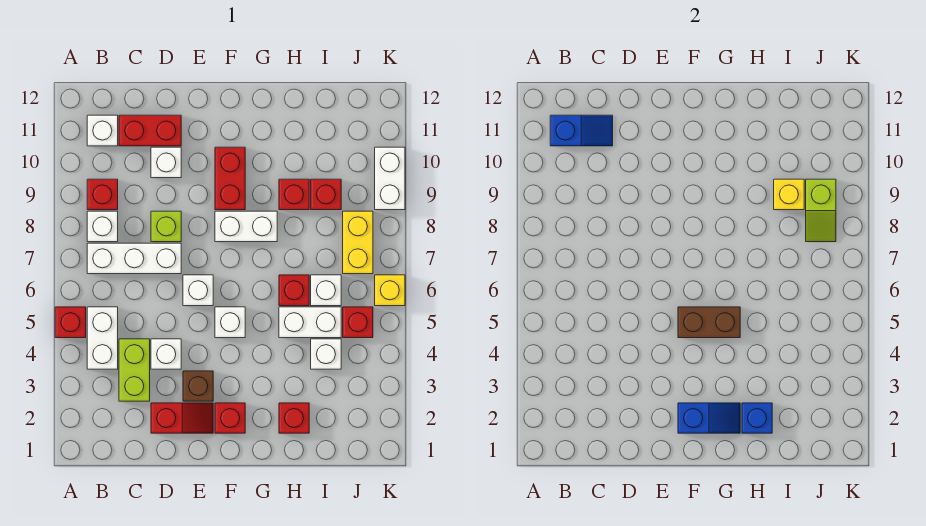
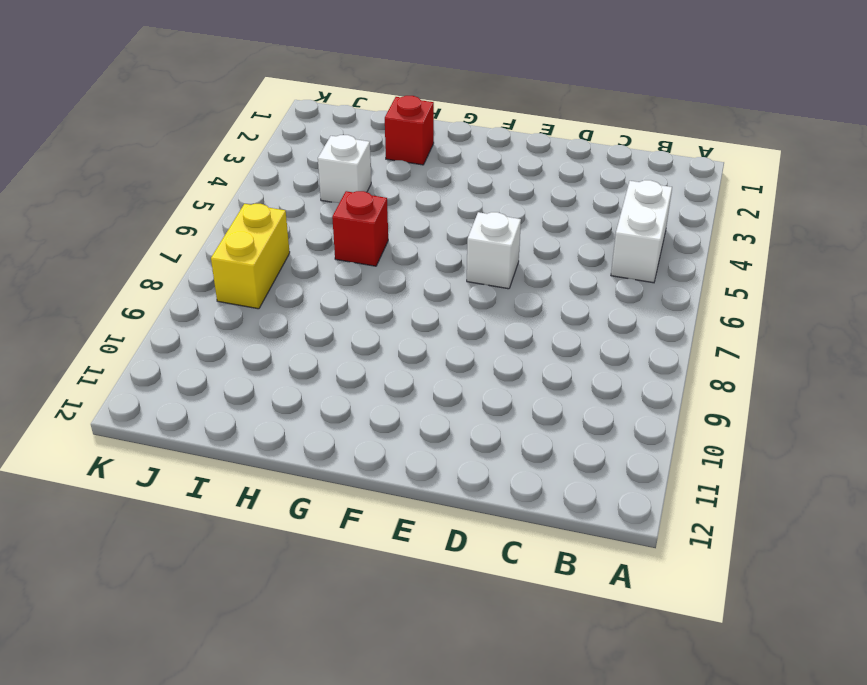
none -> red 1x1 brick [55,307,86,338]
none -> white 1x3 brick [87,243,181,274]
none -> white 1x1 brick [87,211,118,242]
none -> red 1x1 brick [87,179,118,210]

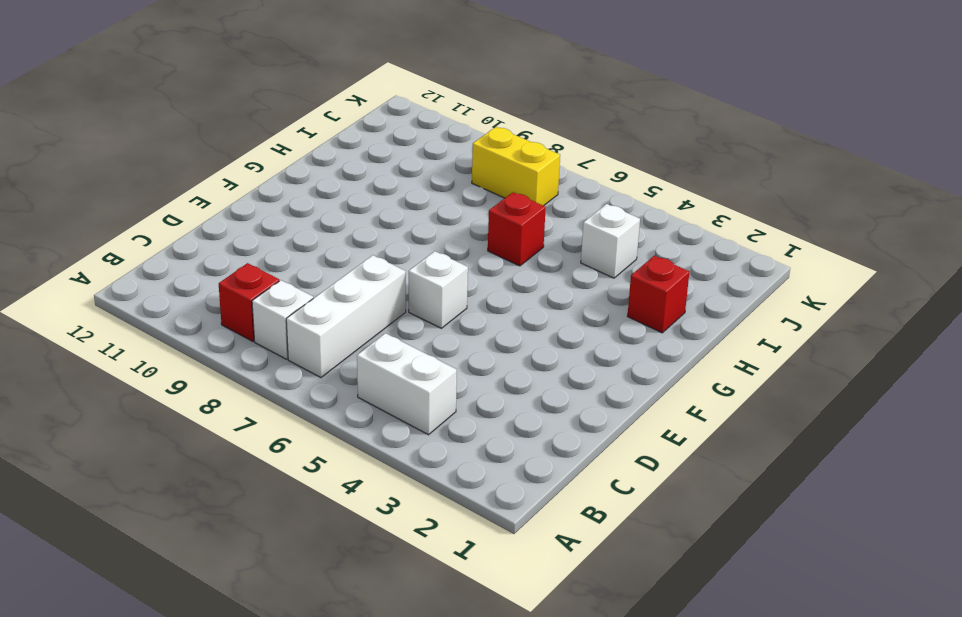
none -> red 1x1 brick [55,307,86,338]
none -> white 1x1 brick [87,115,118,146]
none -> lime 1x2 brick [119,339,150,401]
none -> red 1x2 brick [119,115,181,146]

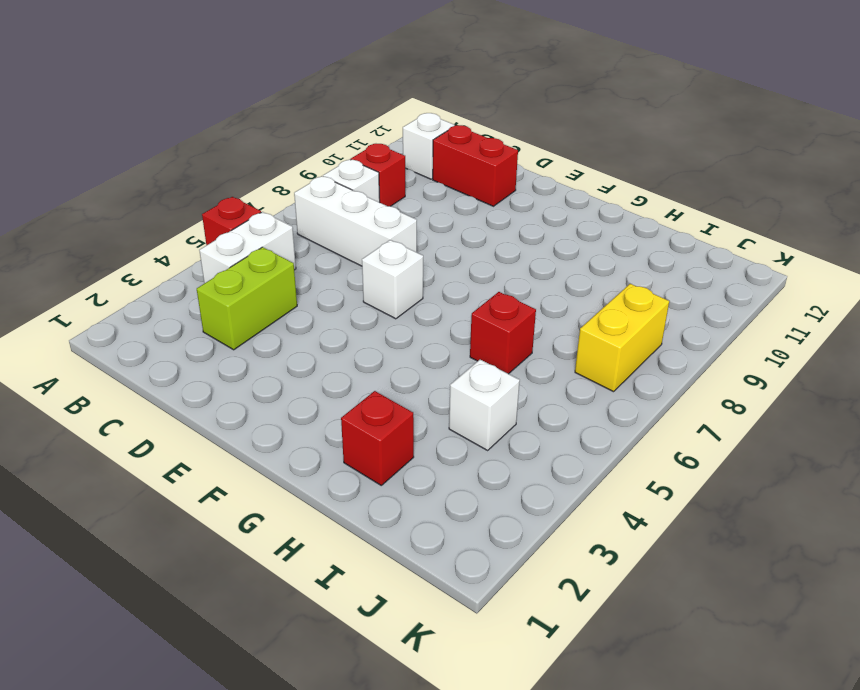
none -> red 1x2 slope [151,403,213,433]
none -> white 1x1 brick [151,339,181,369]
none -> lime 1x1 brick [151,211,181,242]
none -> white 1x1 brick [151,147,181,178]

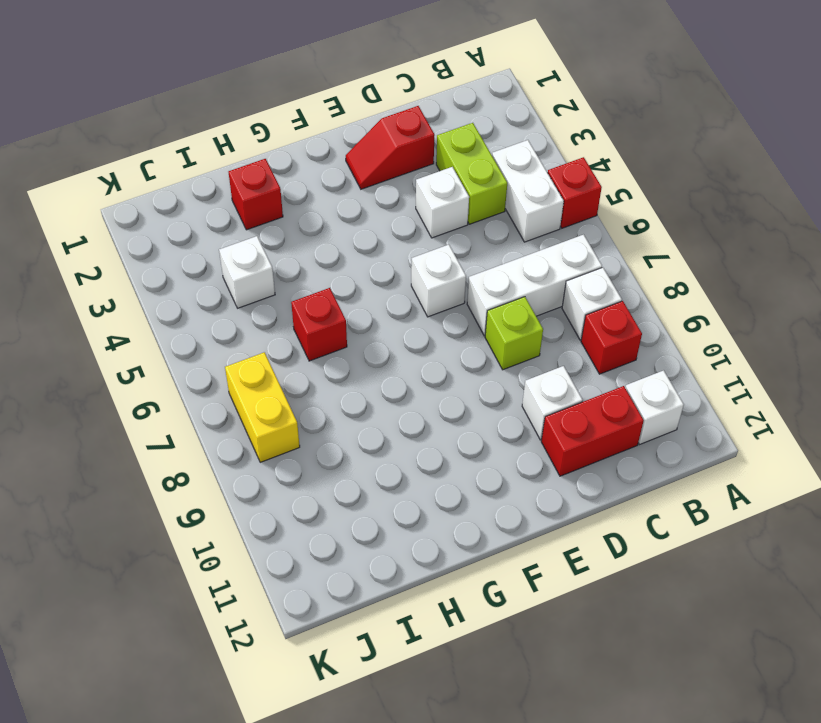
none -> brown 1x1 brick [183,371,213,401]
none -> red 1x1 brick [215,403,245,433]
none -> white 1x1 brick [215,307,245,338]
none -> white 1x2 brick [215,211,277,242]

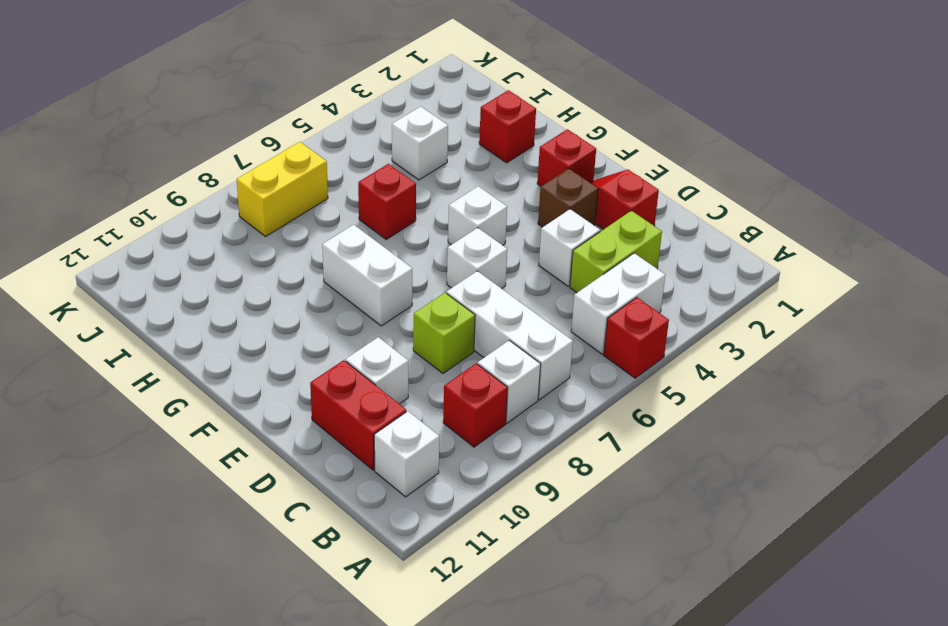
none -> red 1x2 brick [215,147,245,210]
none -> white 1x2 brick [279,307,341,338]
none -> red 1x1 brick [279,179,309,210]
none -> white 1x1 brick [311,275,341,306]

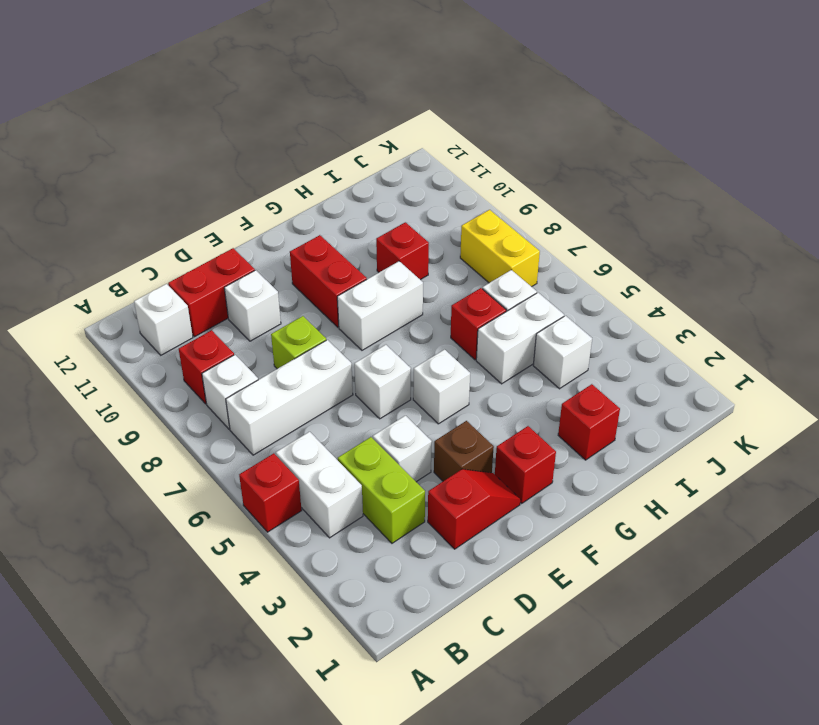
none -> red 1x1 brick [311,179,341,210]
none -> red 1x1 brick [343,307,373,338]
none -> yellow 1x1 brick [375,275,405,306]
none -> white 1x2 brick [375,147,405,210]

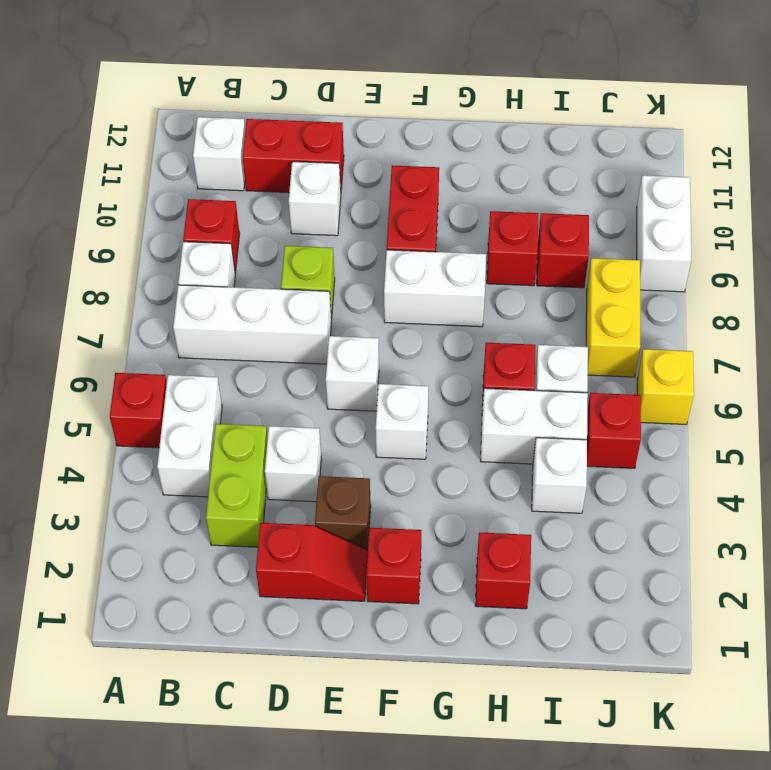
none -> blue 1x2 slope [550,115,613,146]
none -> blue 1x2 slope [678,403,740,433]
none -> brown 1x2 brick [678,307,740,338]
none -> blue 1x1 brick [742,403,772,433]

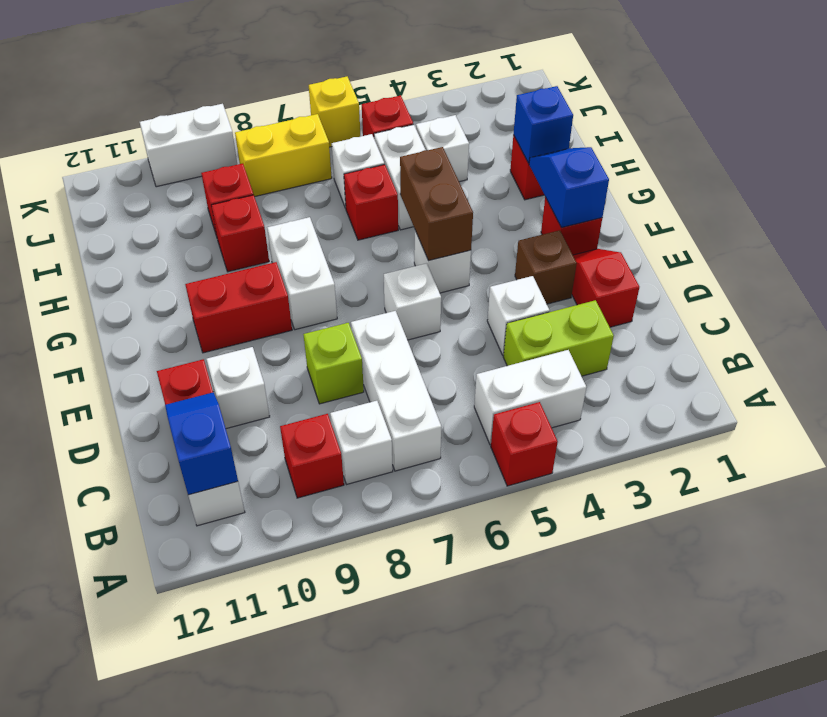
none -> yellow 1x1 brick [774,179,804,210]
none -> lime 1x2 slope [806,179,836,242]

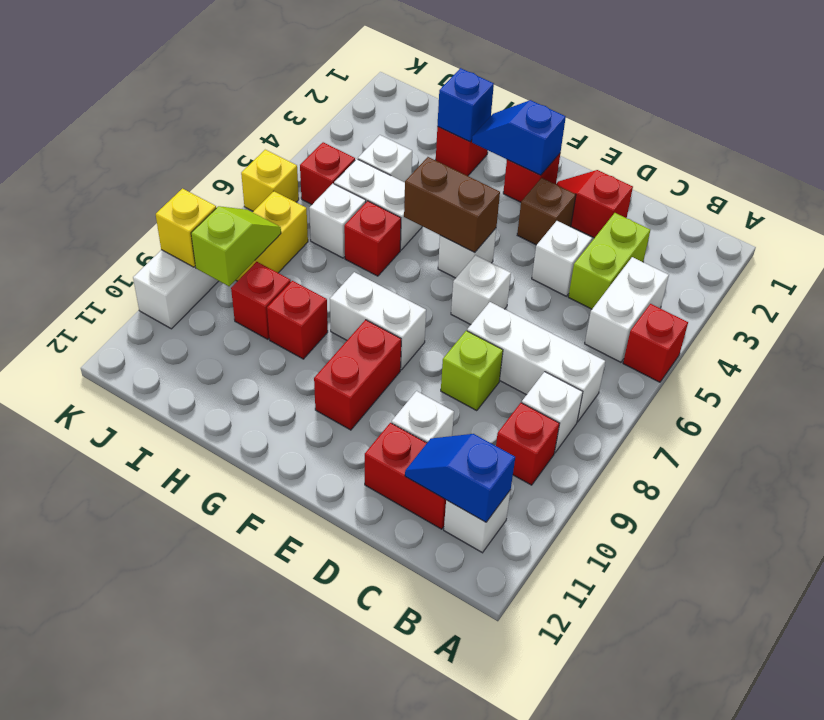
yellow 1x1 brick [156,189,216,267] -> yellow 1x1 brick moved to [774,179,804,210]

